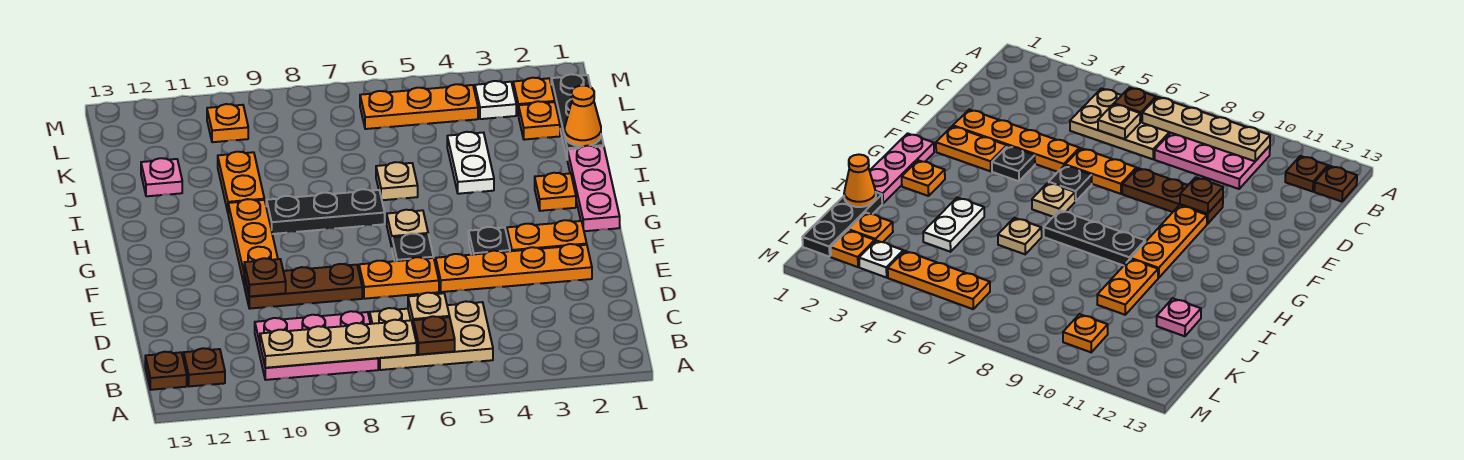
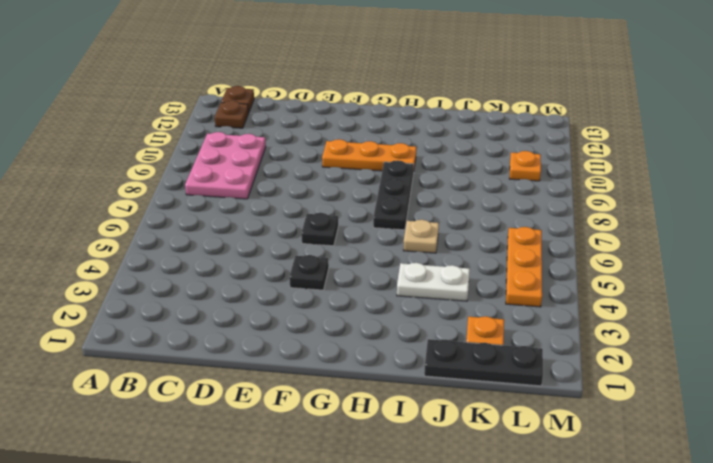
none -> tan 2x3 plate [370,301,493,370]
none -> orange 1x4 plate [436,244,592,292]
none -> orange 1x2 plate [359,257,439,299]
none -> brown 1x3 plate [244,264,362,309]

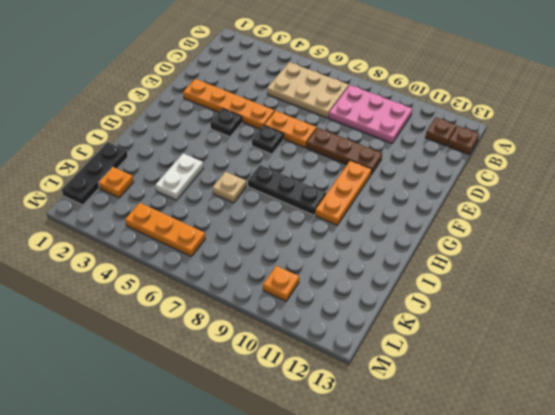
none -> orange 1x2 plate [507,220,587,251]
none -> pink 1x3 plate [567,146,620,231]
none -> tan 1x1 plate [387,210,428,246]
none -> orange 1x1 plate [535,173,576,211]

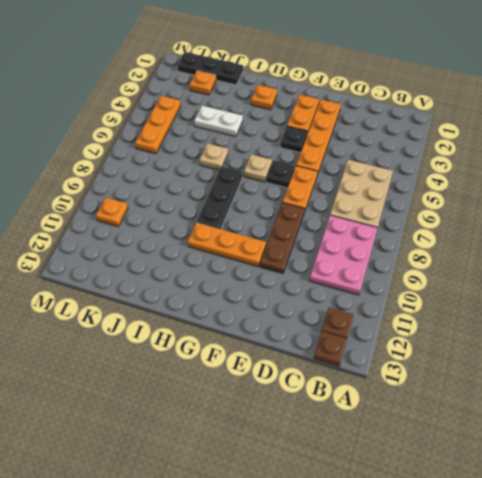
none -> pink 1x3 plate [567,146,620,231]
none -> orange 1x2 plate [218,152,264,212]
none -> pink 1x1 plate [141,158,182,196]
none -> orange 1x1 plate [513,78,555,115]

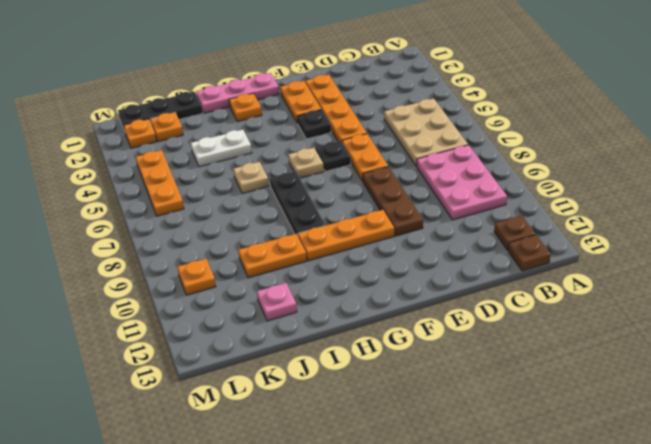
none -> white 1x1 plate [475,81,516,119]
none -> brown 1x1 plate [413,316,455,354]
none -> tan 1x4 plate [260,320,417,368]
none -> tan 1x1 plate [408,293,450,325]

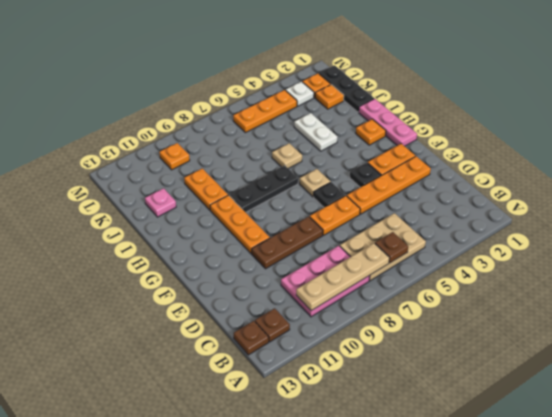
none -> tan 1x1 plate [408,293,450,325]
none -> brown 1x1 plate [244,258,286,296]
none -> orange 1x1 cone [565,86,601,146]

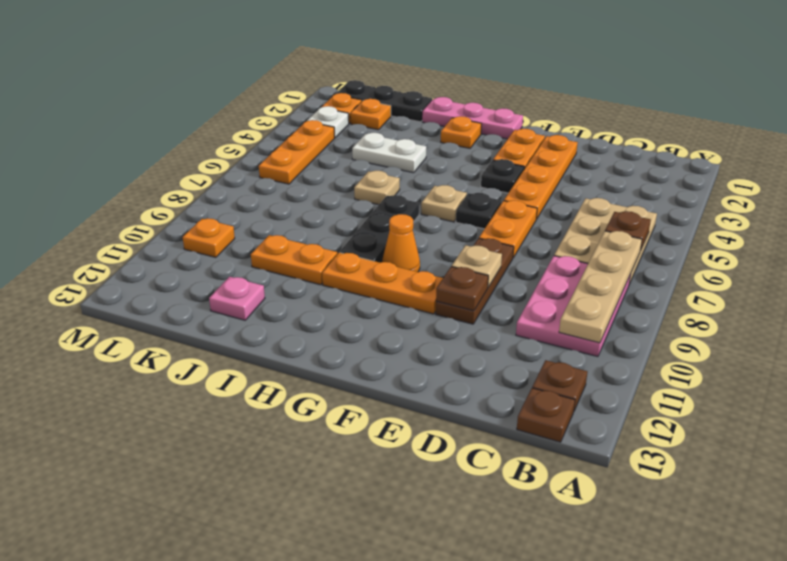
tan 1x1 plate [452,245,502,287] -> tan 1x1 plate moved to [408,293,450,325]
orange 1x1 cone [382,214,420,272] -> orange 1x1 cone moved to [565,86,601,146]

